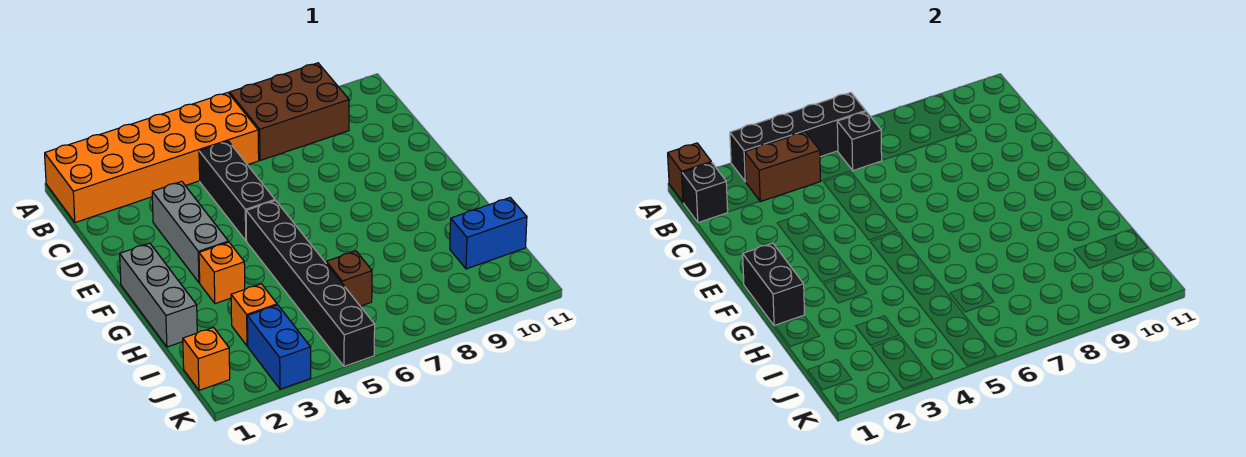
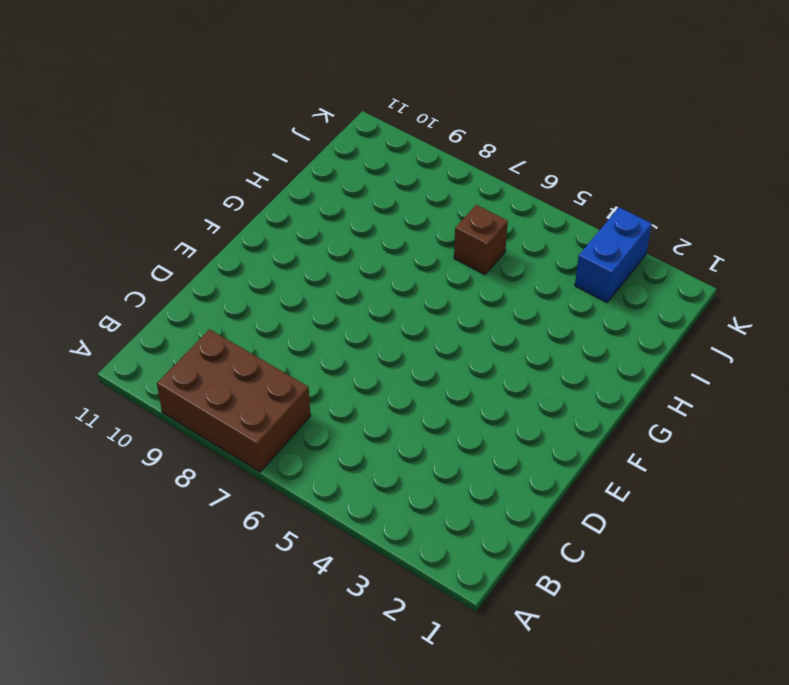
none -> orange 2x6 brick [45,93,259,223]
none -> black 1x3 brick [199,141,275,241]
none -> grey 1x3 brick [152,181,228,283]

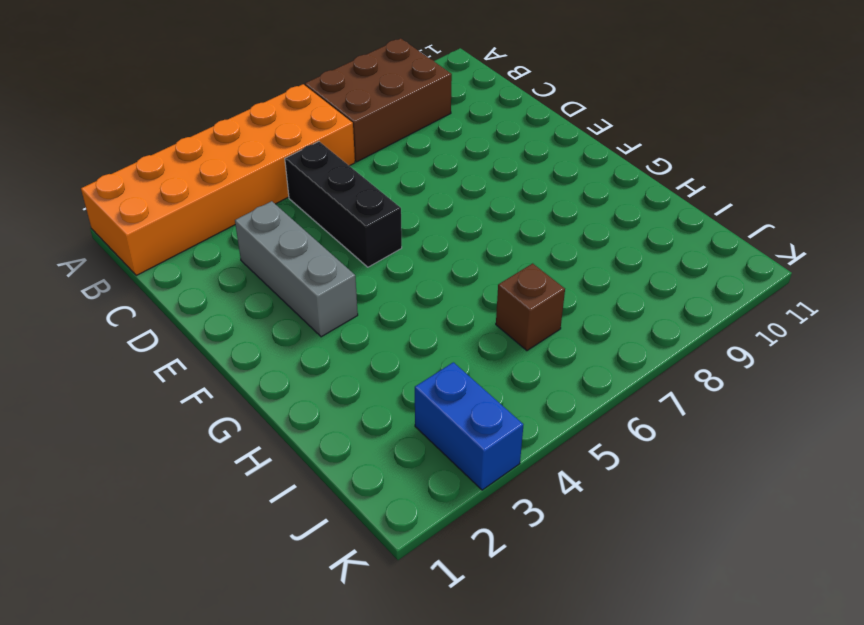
none -> grey 1x3 brick [120,243,197,347]
none -> black 1x6 brick [246,200,375,366]
none -> orange 1x1 brick [199,242,245,304]

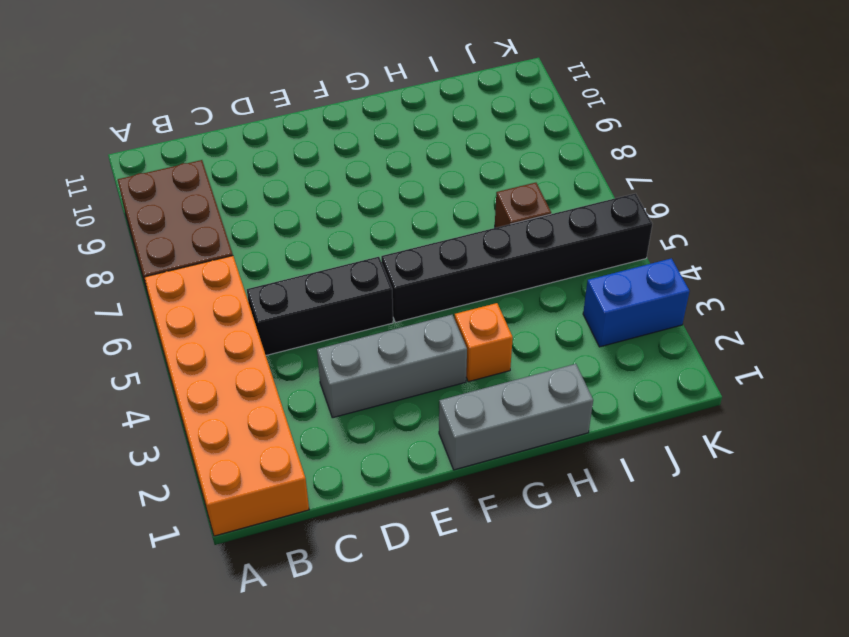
none -> orange 1x1 brick [231,284,277,346]
none -> blue 1x2 brick [450,198,527,269]
none -> orange 1x1 brick [183,328,230,390]

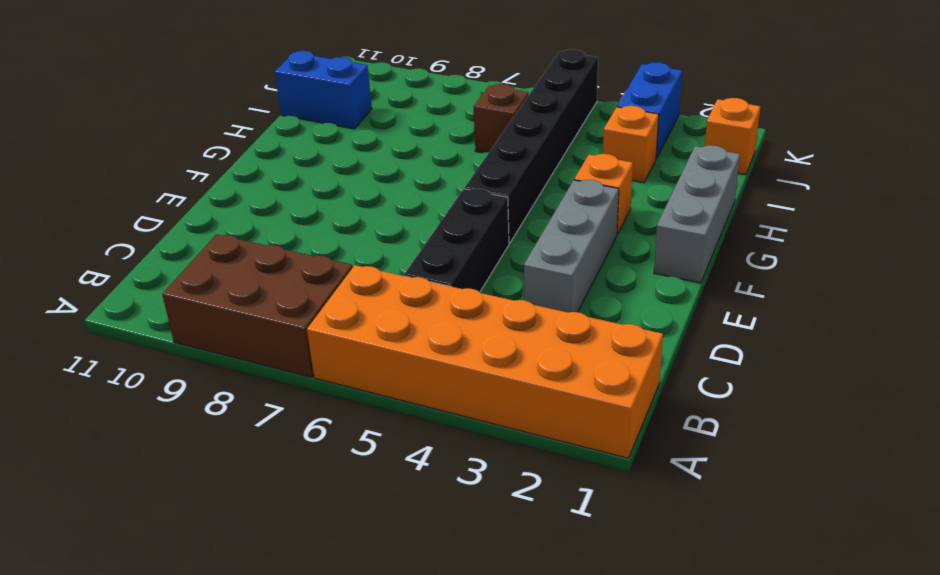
none -> brown 1x1 brick [668,143,711,203]
none -> black 1x4 brick [730,93,866,182]
none -> black 1x1 brick [682,163,728,223]

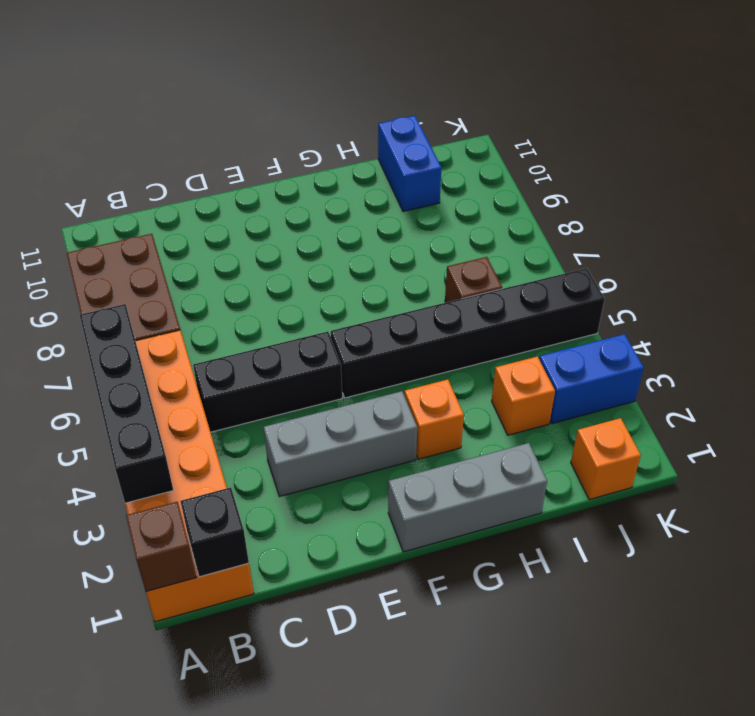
none -> brown 1x2 brick [745,132,821,202]
none -> black 1x1 brick [837,112,882,171]
none -> black 1x2 brick [743,243,805,326]

